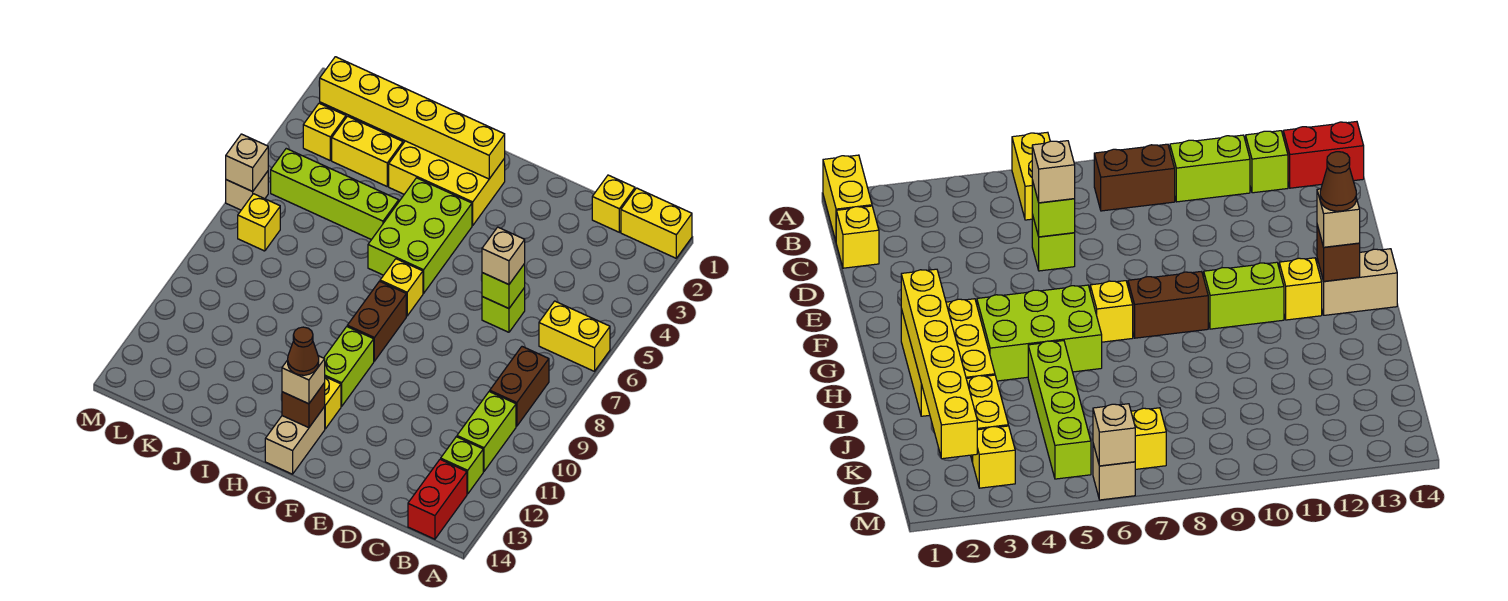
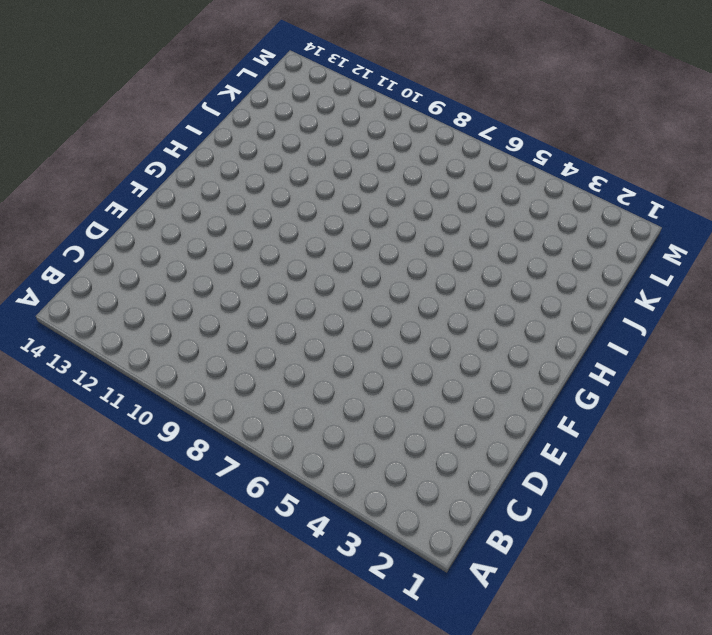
none -> yellow 1x2 brick [621,188,692,258]
none -> yellow 1x2 brick [539,301,610,371]
none -> brown 1x2 brick [490,347,549,426]

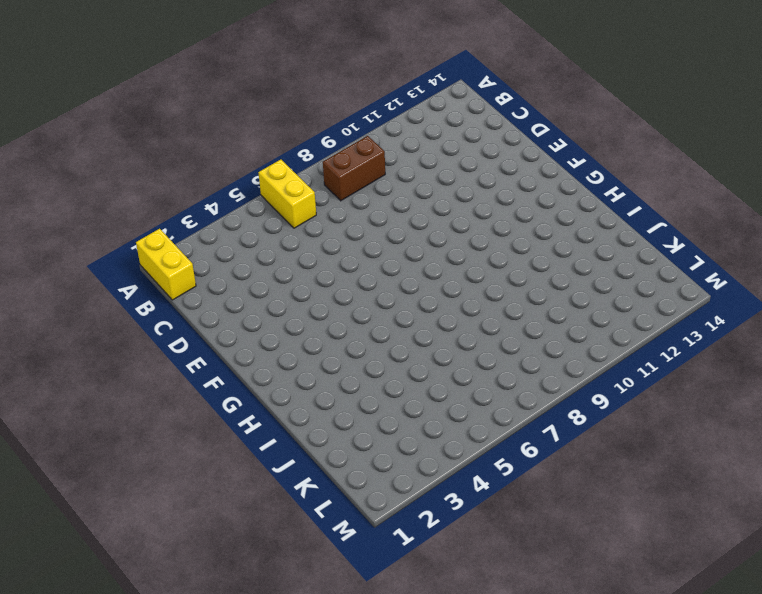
none -> lime 1x2 brick [457,391,516,471]
none -> lime 1x1 brick [441,437,483,494]
none -> red 1x2 brick [408,459,467,539]

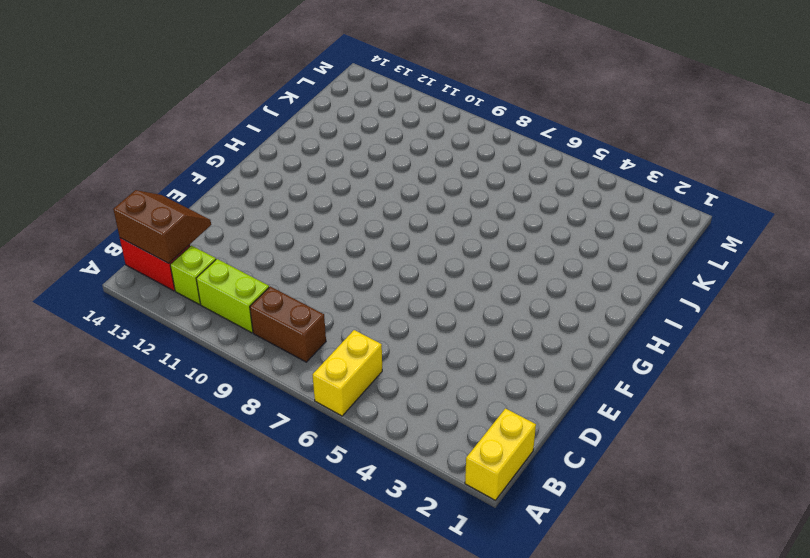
brown 2x2 slope [113,190,211,263] -> none
none -> yellow 1x1 brick [592,175,635,232]
none -> lime 1x1 brick [482,288,525,332]
none -> yellow 2x3 brick [389,141,505,225]

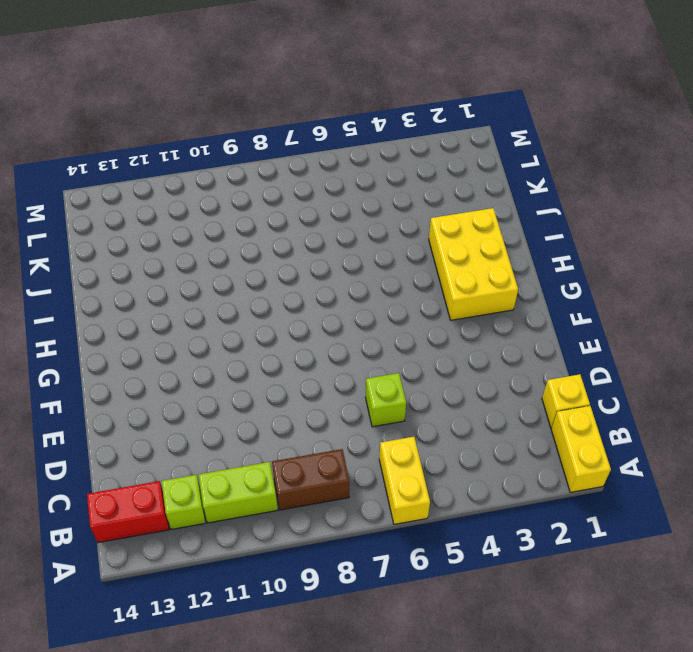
none -> lime 2x3 brick [368,178,472,293]
none -> yellow 1x1 brick [380,259,423,316]
none -> brown 1x2 brick [347,281,406,361]

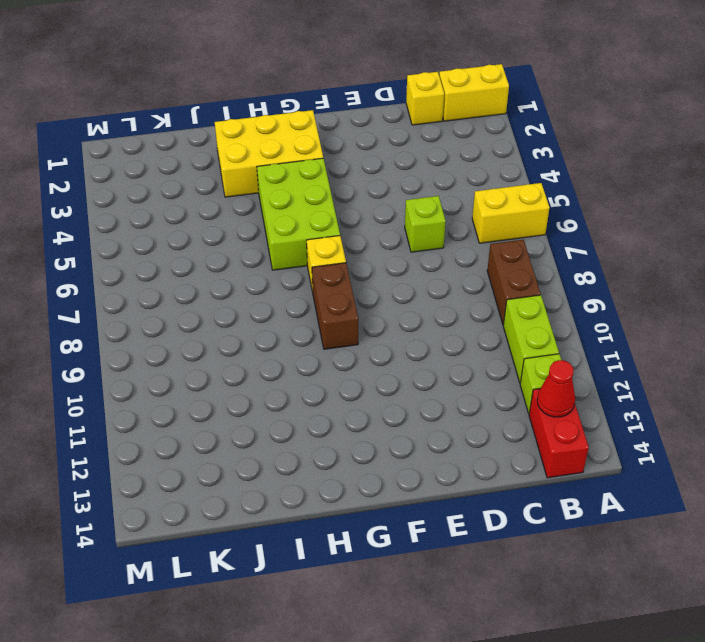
red 1x1 cone [537,360,575,417] -> none
none -> lime 1x2 brick [324,327,374,406]
none -> yellow 1x1 brick [324,377,341,429]
none -> tan 1x2 brick [265,407,325,474]

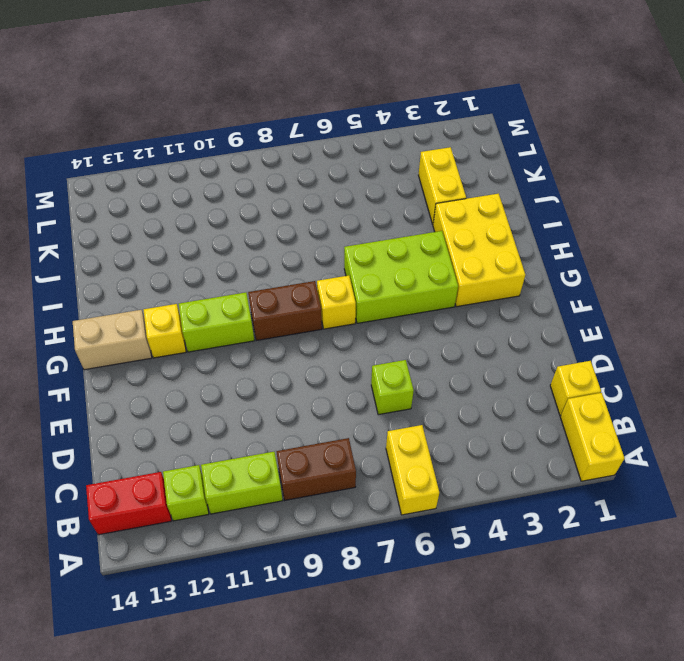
none -> lime 1x4 brick [271,149,399,240]
none -> yellow 1x1 brick [303,103,346,160]
none -> yellow 1x1 brick [238,194,280,251]

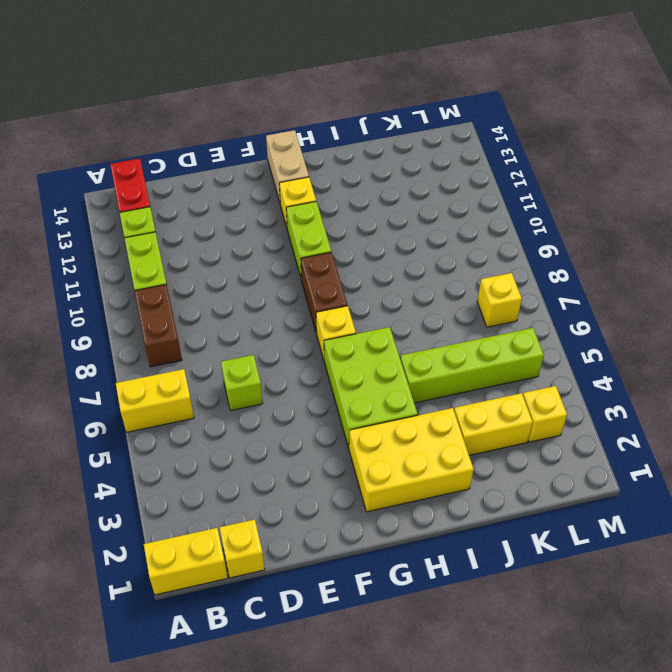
none -> tan 1x1 brick [226,171,268,210]
none -> lime 1x1 brick [482,264,525,309]
none -> yellow 1x6 brick [320,57,505,179]

